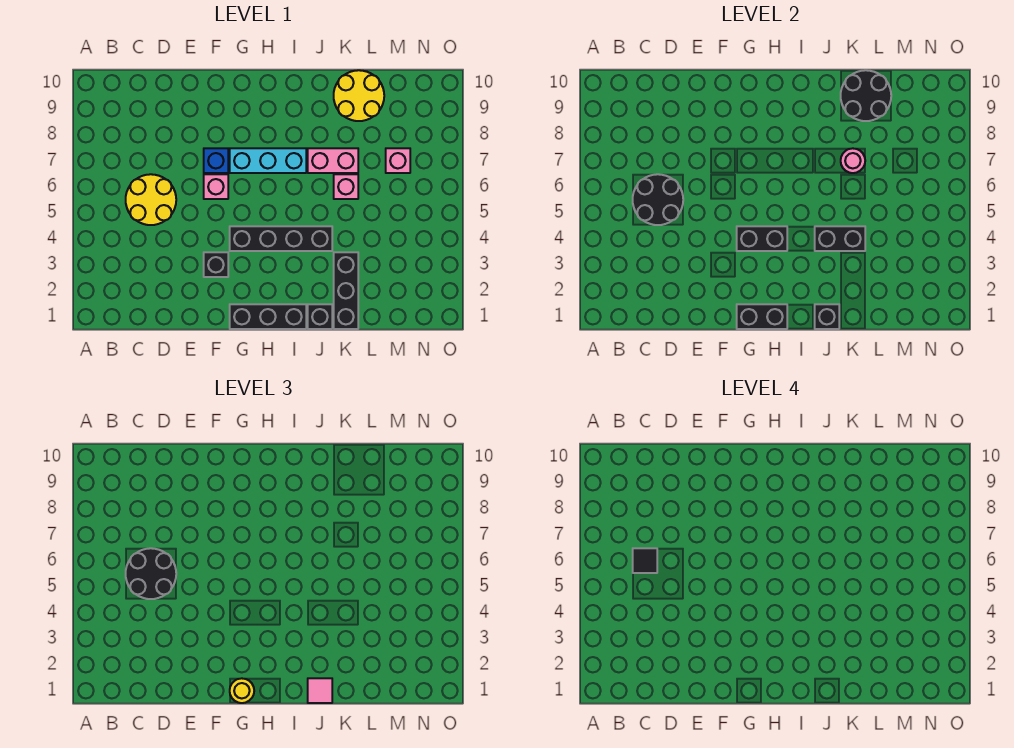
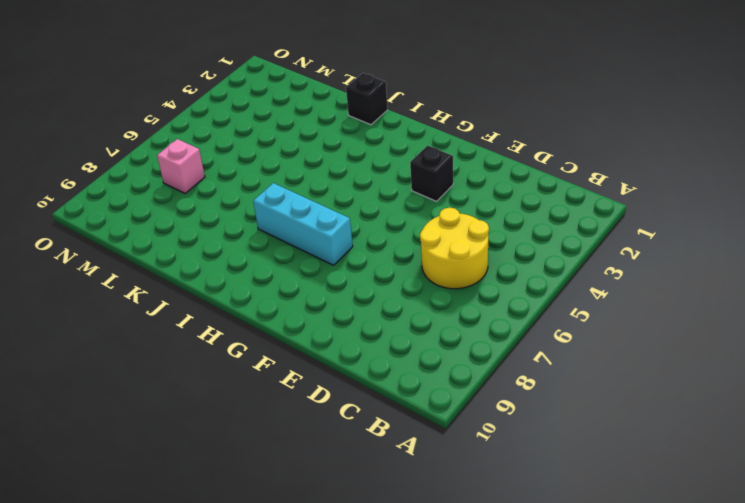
none -> pink 1x1 brick [204,174,228,199]
none -> blue 1x1 brick [204,148,228,173]
none -> black 1x3 brick [230,304,306,329]

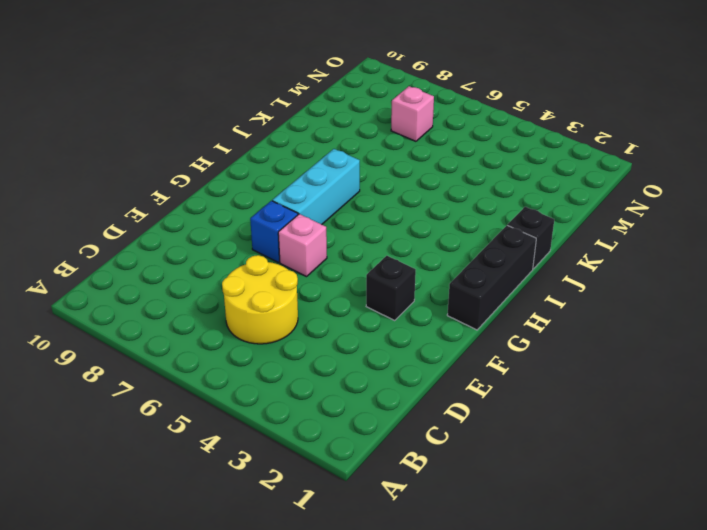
none -> black 1x4 brick [230,226,332,251]
none -> pink 1x2 brick [308,148,358,173]
none -> black 1x3 brick [334,252,358,329]

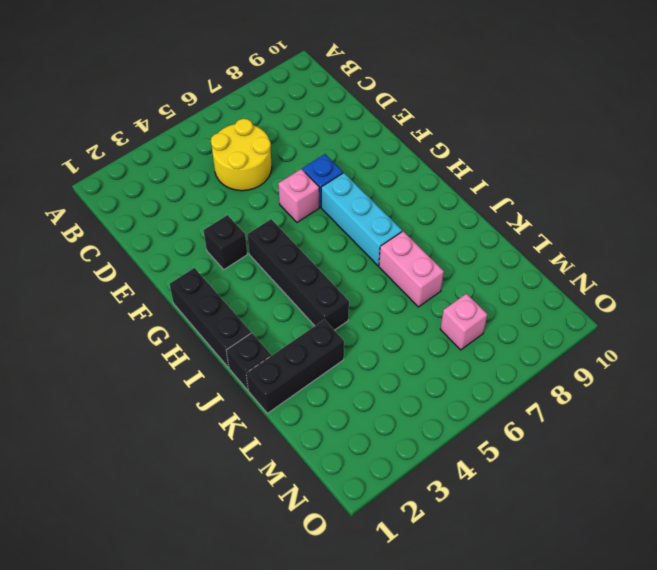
none -> pink 1x1 brick [334,174,358,199]
none -> yellow 2x2 round brick [334,70,384,121]
none -> black 2x2 round brick [633,174,683,225]

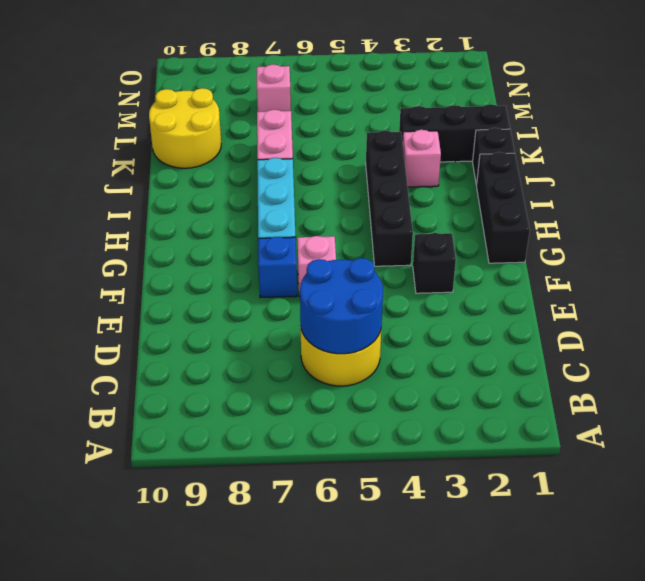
blue 2x2 round brick [300,258,383,354] -> black 2x2 round brick [633,174,683,225]
pink 1x1 brick [402,130,441,187] -> pink 1x1 brick moved to [334,174,358,199]
none -> black 1x2 brick [737,304,787,329]
none -> black 1x2 brick [737,226,787,251]
none -> black 1x1 brick [815,304,839,329]

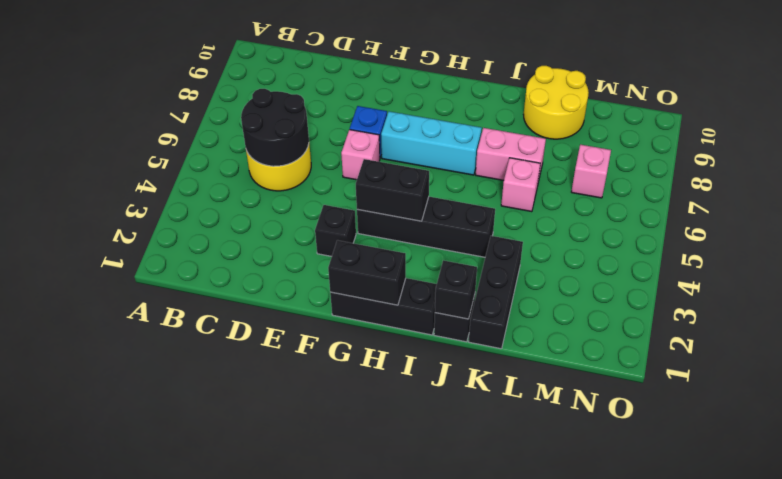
none -> black 1x2 brick [815,226,865,251]
none -> pink 1x1 round brick [841,148,865,173]
none -> black 2x2 round brick [841,70,891,121]

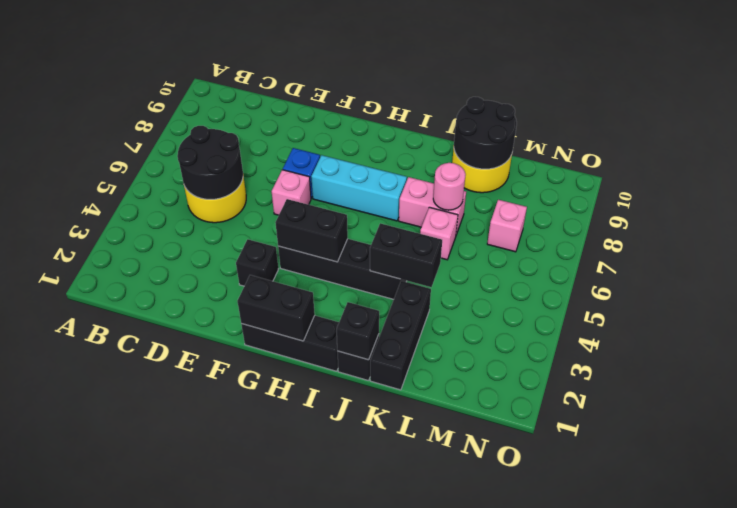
none -> black 2x2 round brick [126,548,176,599]
none -> yellow 1x1 round brick [230,678,254,703]
none -> pink 1x1 tile [308,678,332,703]

